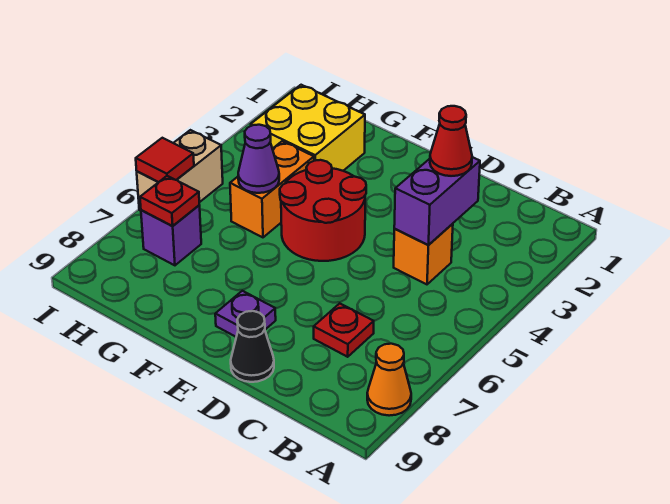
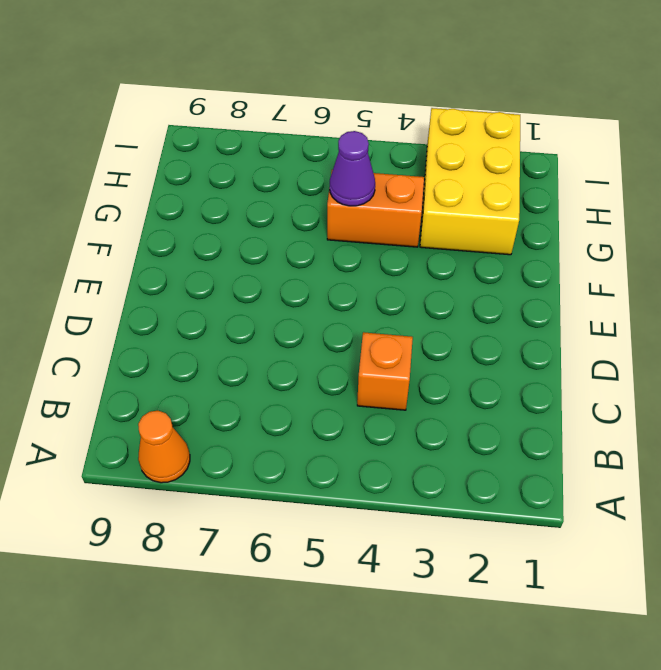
yellow 2x3 brick [420,108,520,255] -> yellow 2x2 brick [251,85,365,171]
none -> red 1x1 plate [314,303,374,357]
none -> black 1x1 cone [231,311,274,382]
none -> red 2x2 round brick [280,160,366,261]

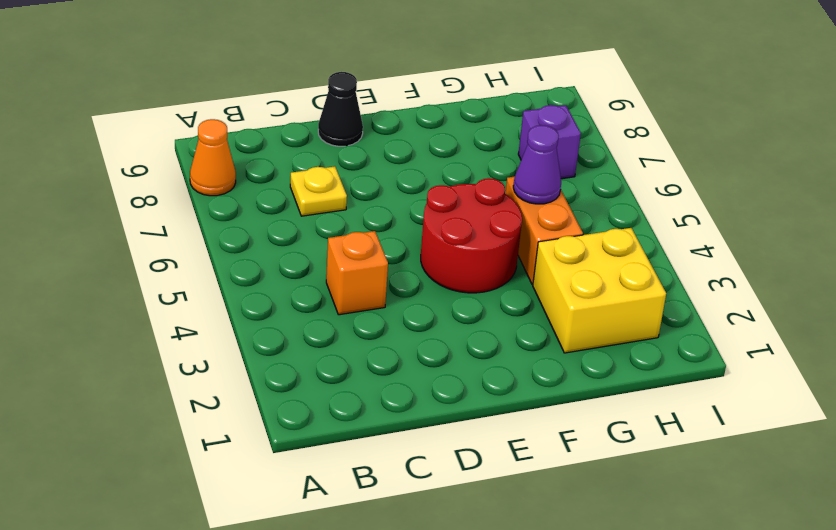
yellow 1x1 plate [290,166,347,216] -> red 1x1 plate [314,303,374,357]
none -> purple 1x1 plate [215,291,276,337]
none -> tan 1x2 brick [137,130,223,211]
none -> purple 1x2 brick [394,157,480,245]

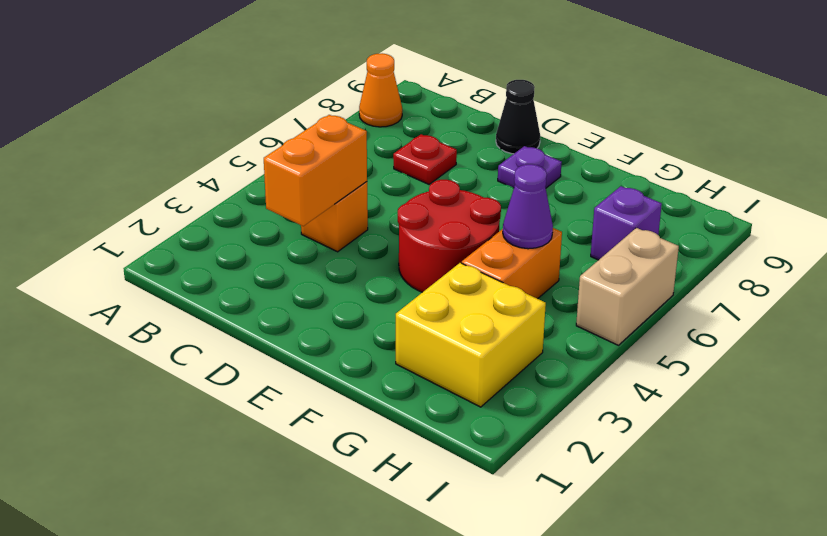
orange 1x2 brick [264,115,367,226] -> purple 1x2 brick [394,157,480,245]
none -> red 1x1 plate [140,176,199,226]
none -> red 1x1 tile [136,138,194,182]
none -> red 1x1 cone [430,106,472,176]

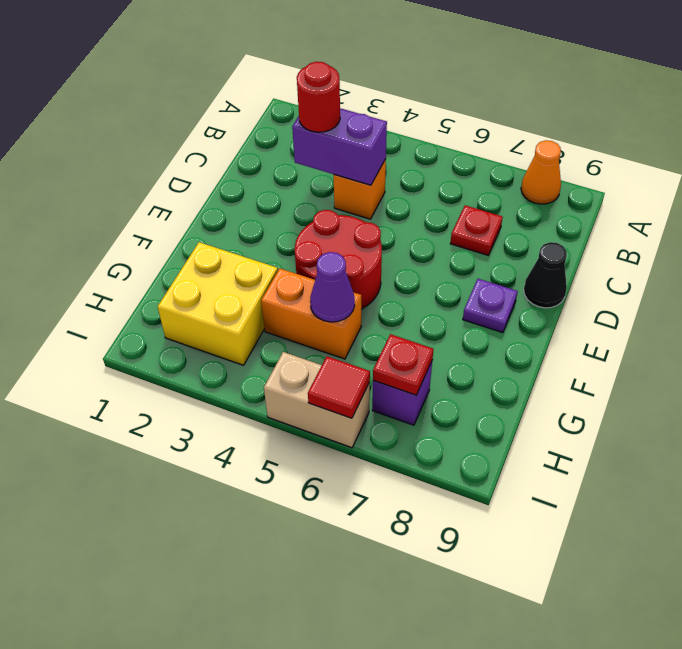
red 1x1 round brick [297,62,340,132] -> red 1x1 cone [430,106,472,176]

